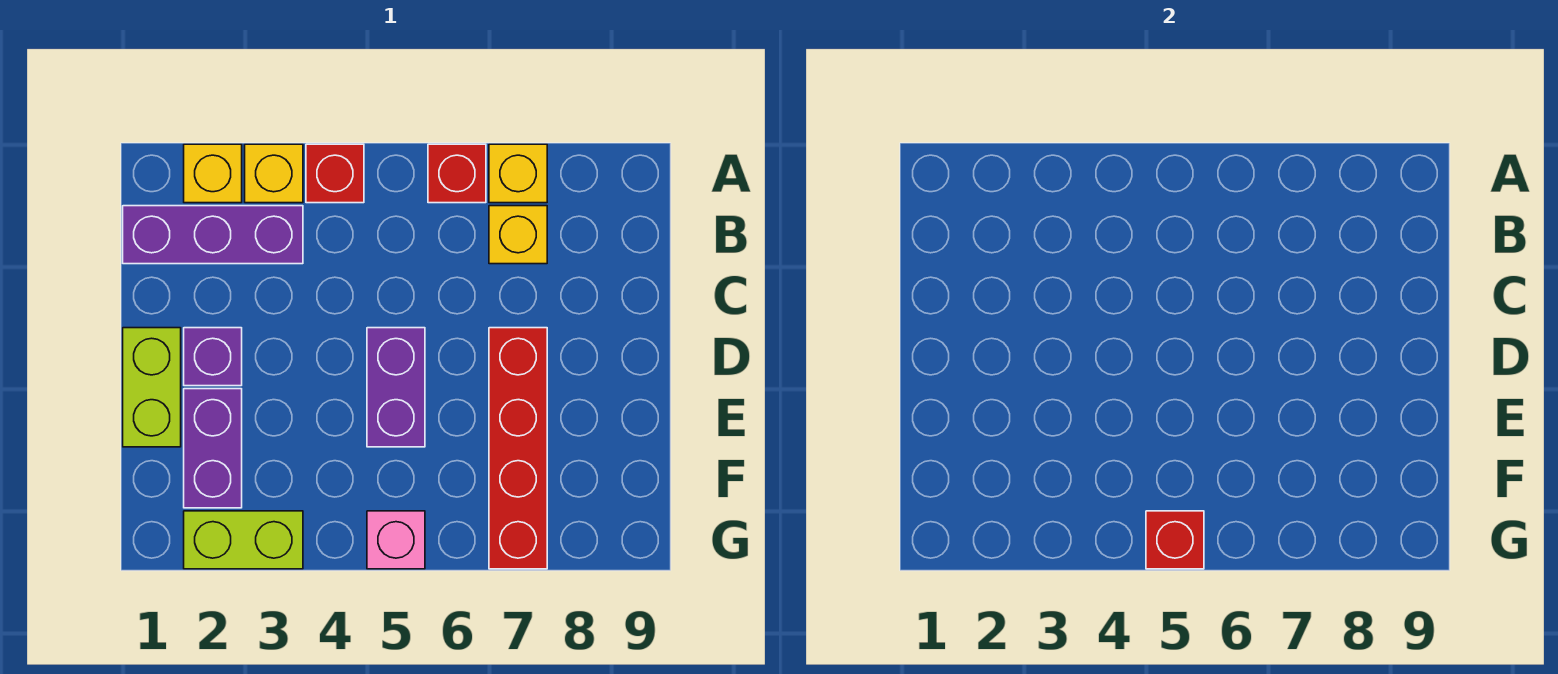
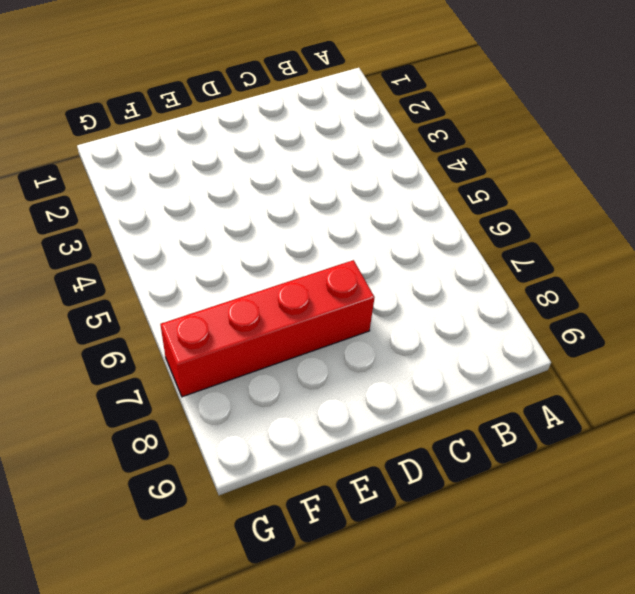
none -> yellow 1x1 brick [184,144,242,203]
none -> yellow 1x1 brick [245,144,303,203]
none -> red 1x1 brick [306,144,364,203]

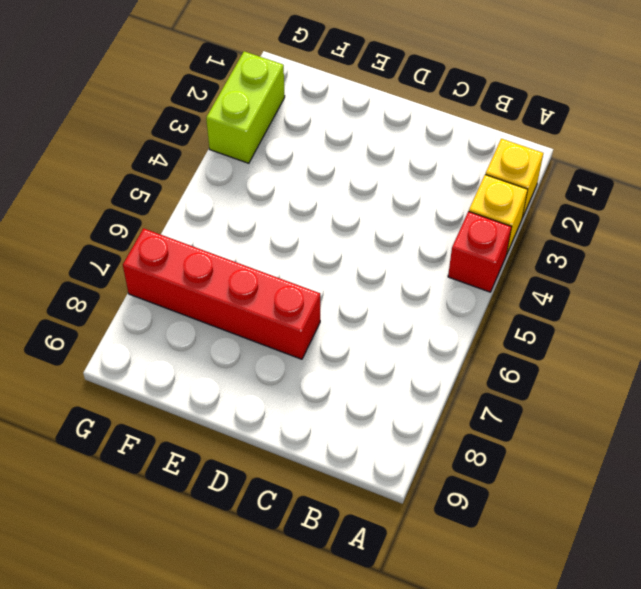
none -> red 1x1 brick [428,144,486,203]
none -> yellow 1x1 brick [489,144,547,203]
none -> purple 1x3 brick [123,206,303,264]

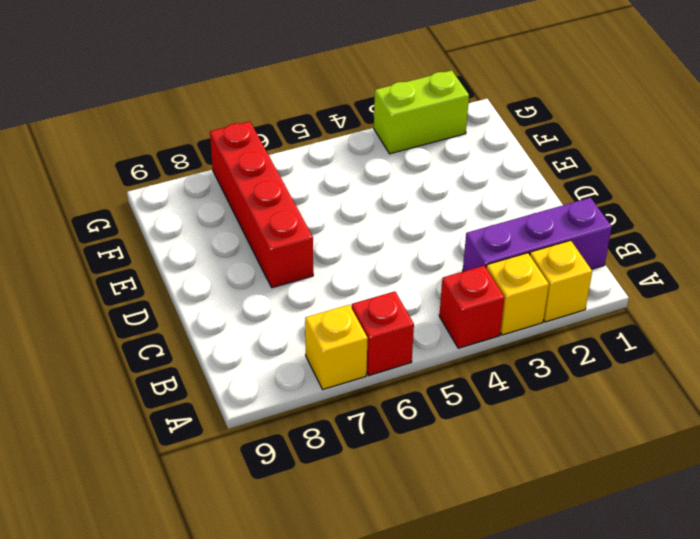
none -> yellow 1x1 brick [489,206,547,264]
none -> lime 1x2 brick [123,328,181,447]
none -> purple 1x1 brick [184,328,242,386]

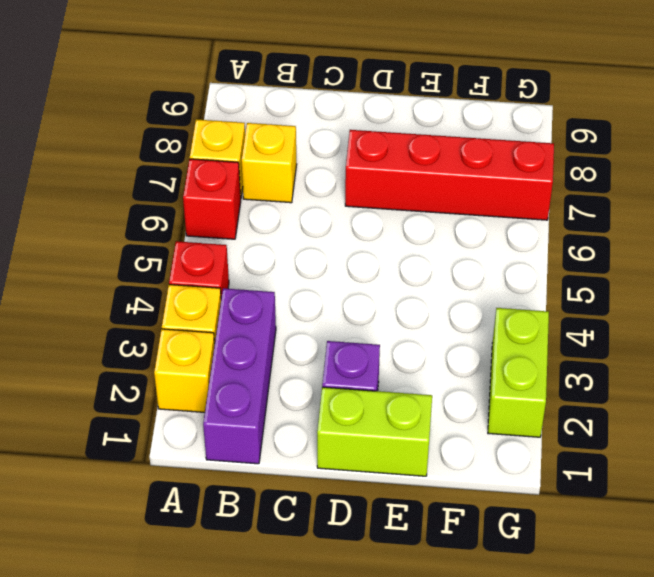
none -> purple 1x2 brick [367,328,425,447]
none -> purple 1x2 brick [184,389,242,508]
none -> pink 1x1 brick [367,511,425,569]

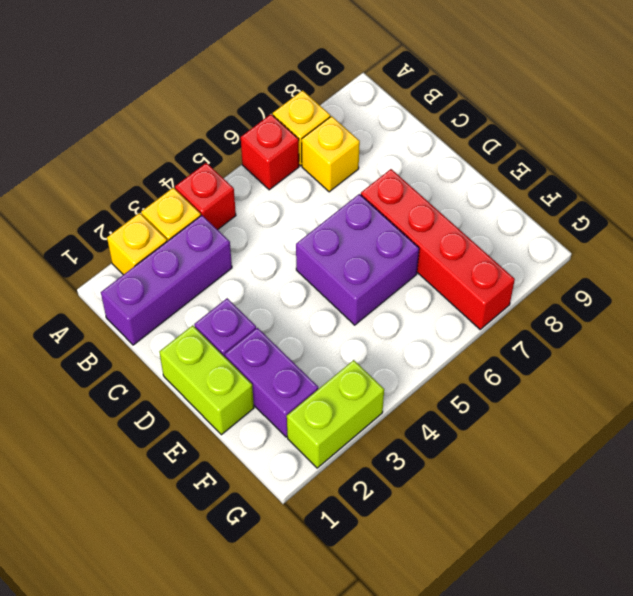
purple 2x2 brick [296,194,419,325] -> purple 1x2 brick [367,328,425,447]
none -> pink 1x1 brick [367,511,425,569]
none -> red 1x1 brick [1146,511,1204,569]

